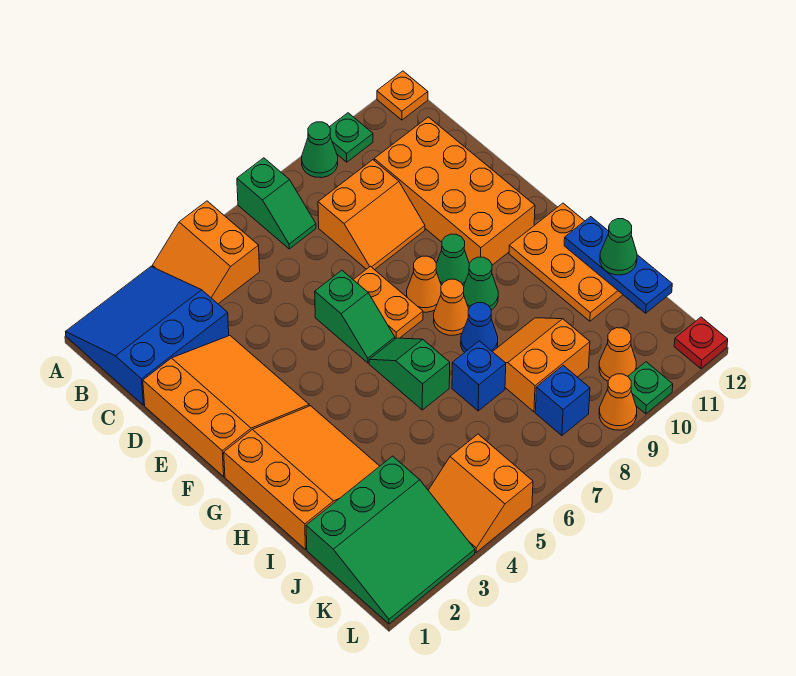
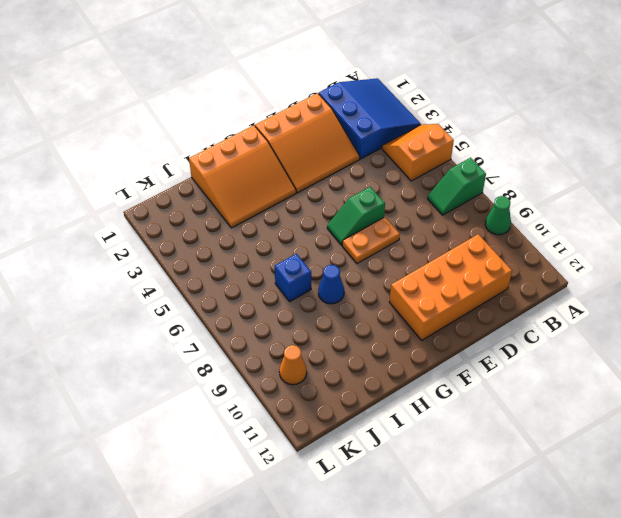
none -> green 1x1 plate [330,113,373,162]
none -> orange 1x1 plate [377,71,428,120]
none -> orange 2x2 slope [318,160,425,270]
none -> orange 1x1 cone [407,256,441,312]

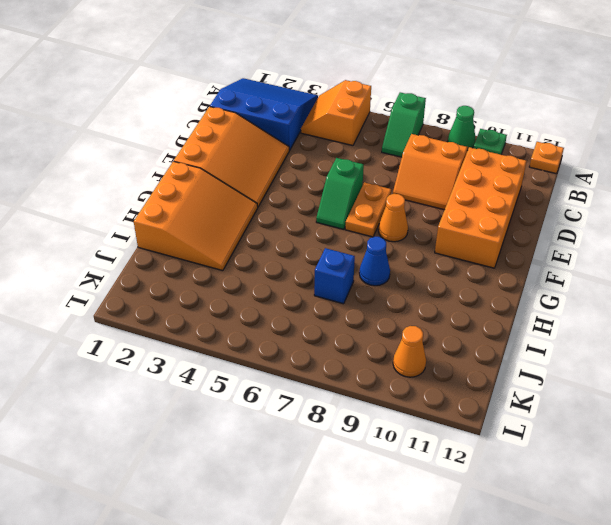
none -> green 1x1 cone [436,234,469,286]
none -> green 1x2 slope [369,338,450,410]
none -> orange 1x1 cone [434,279,469,335]
none -> green 1x1 cone [464,257,498,310]

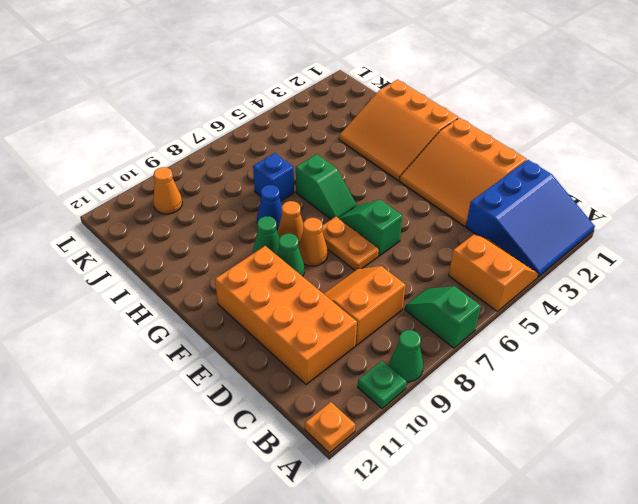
none -> orange 2x3 plate [509,203,623,321]
none -> orange 2x2 slope [493,318,590,412]
none -> green 3x3 slope [306,456,475,624]
none -> orange 2x2 slope [428,434,533,552]

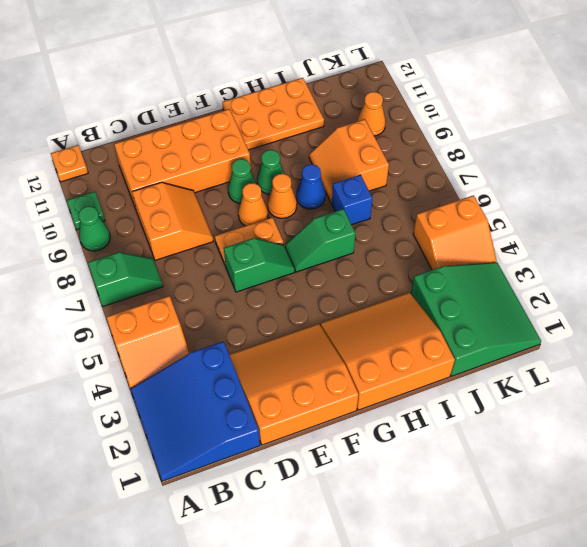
none -> blue 1x1 brick [535,365,590,436]
none -> orange 1x1 cone [599,374,637,430]
none -> green 1x1 plate [628,362,673,414]
none -> red 1x1 plate [674,317,728,369]

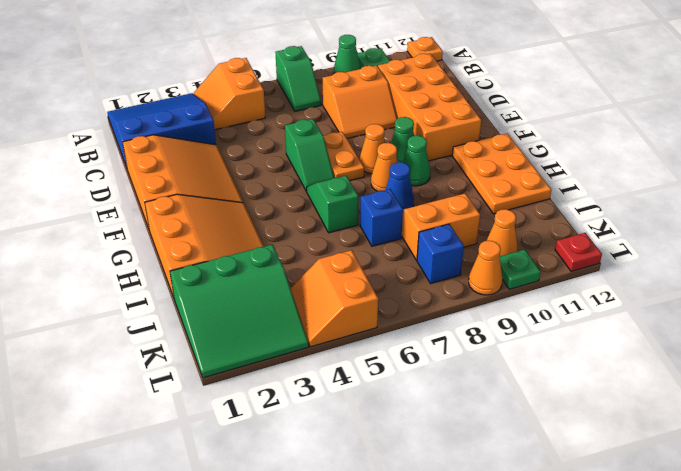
none -> blue 1x3 plate [564,217,672,313]
none -> green 1x1 cone [600,219,637,275]

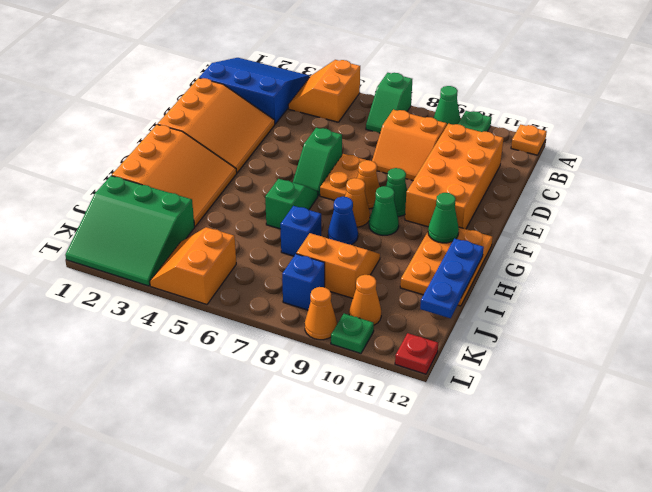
green 1x1 cone [428,193,459,243] -> green 1x1 cone moved to [600,219,637,275]

